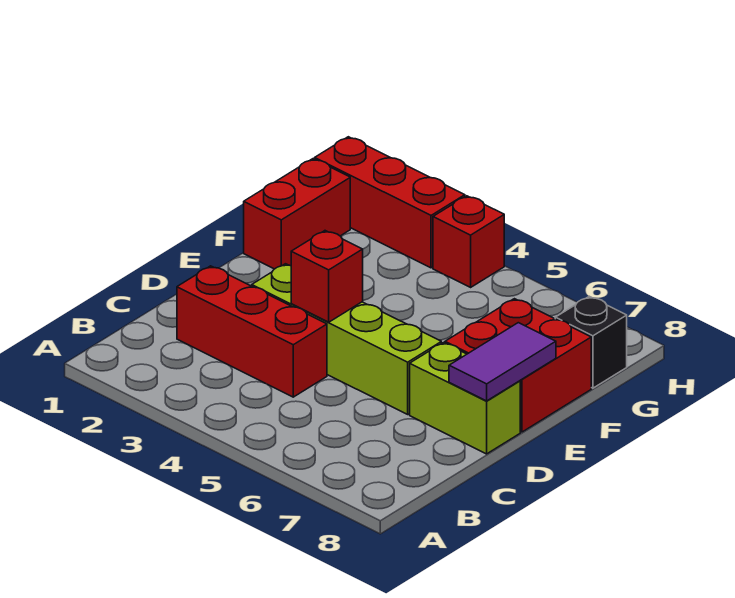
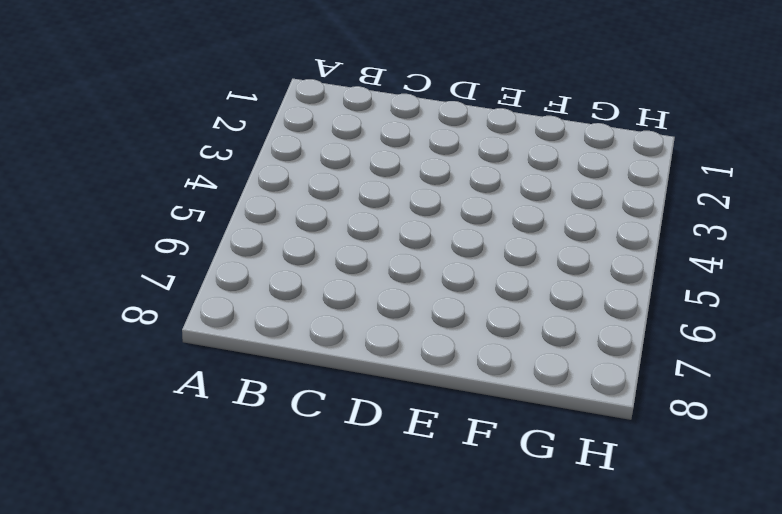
none -> red 1x3 brick [177,266,327,397]
none -> lime 1x4 brick [252,264,441,414]

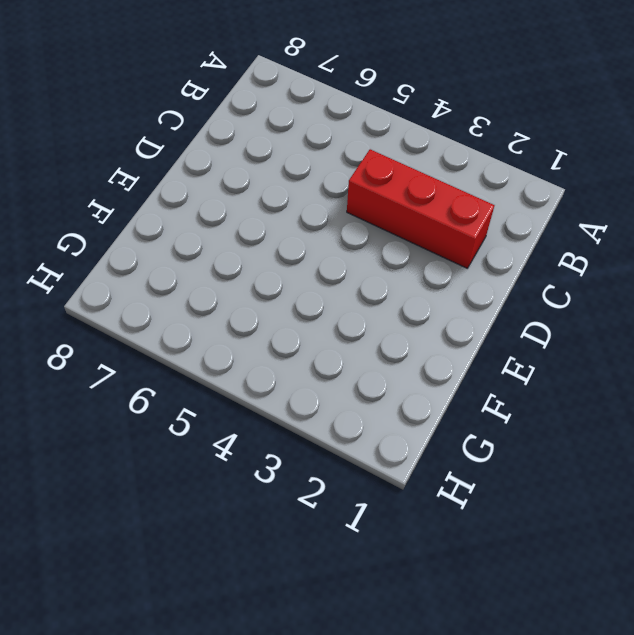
none -> lime 1x4 brick [252,264,441,414]
none -> lime 1x2 brick [410,343,520,454]

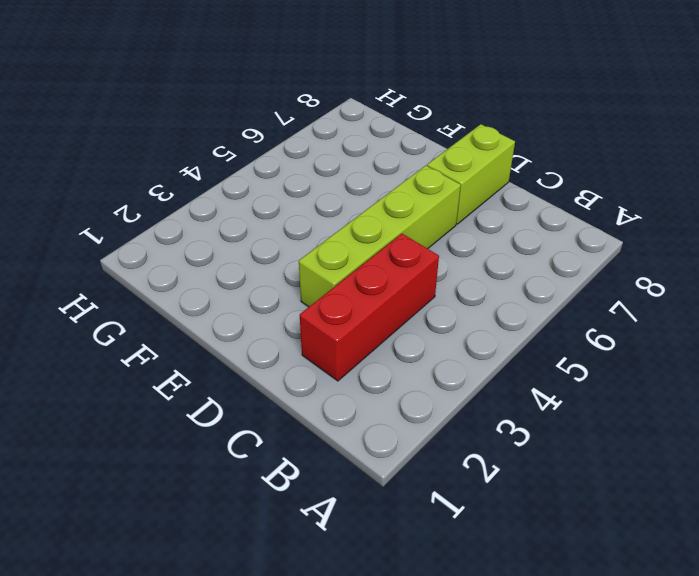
none -> red 2x2 brick [445,299,591,432]
none -> red 1x2 brick [244,159,350,269]

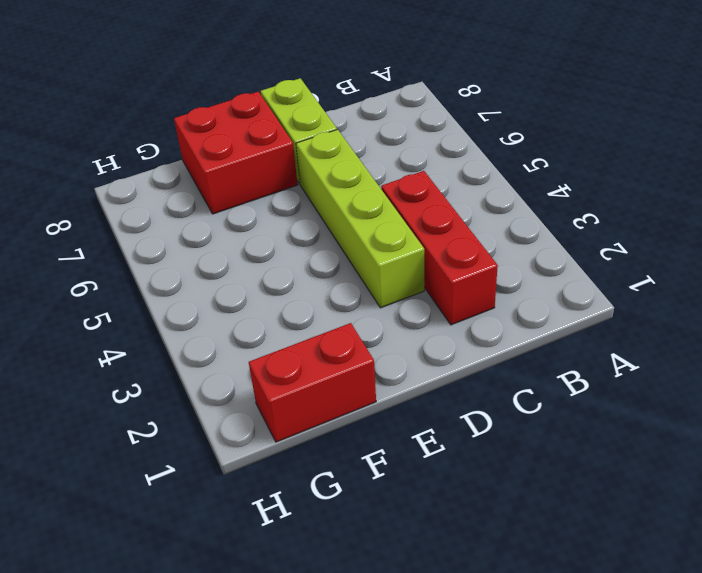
none -> black 1x1 brick [555,296,627,388]
none -> red 1x3 brick [315,137,465,268]

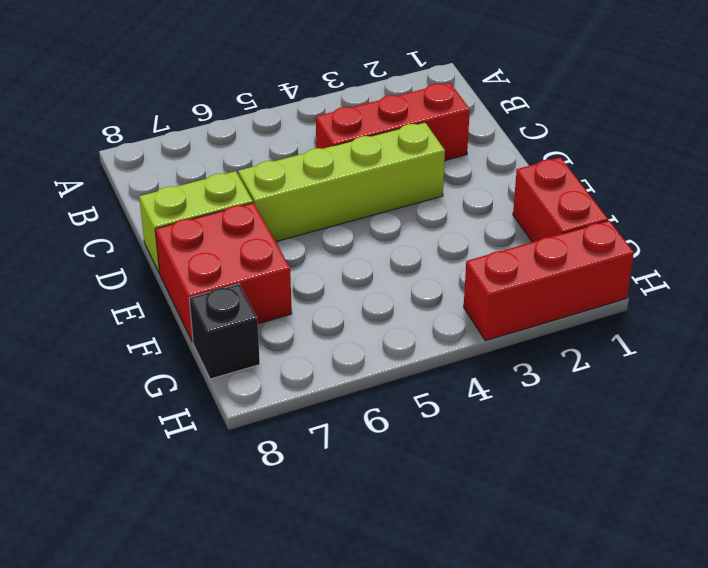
none -> red 1x1 brick [433,196,504,287]
none -> red 1x1 brick [291,231,363,322]

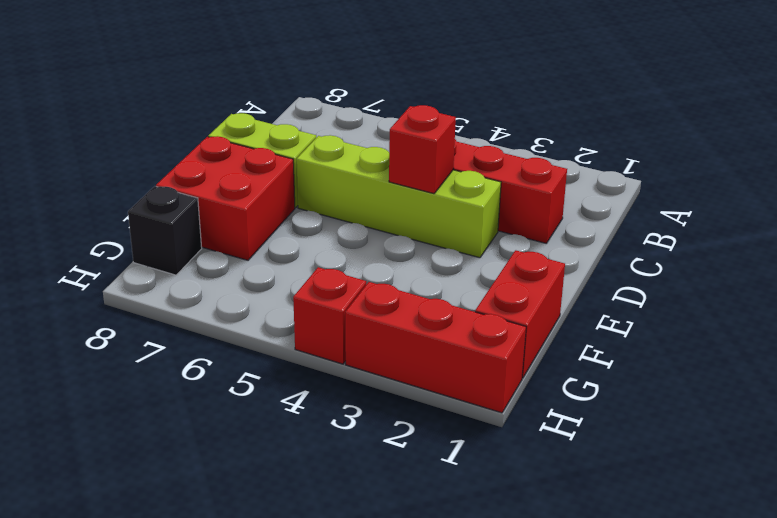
none -> purple 1x2 tile [449,323,556,401]

